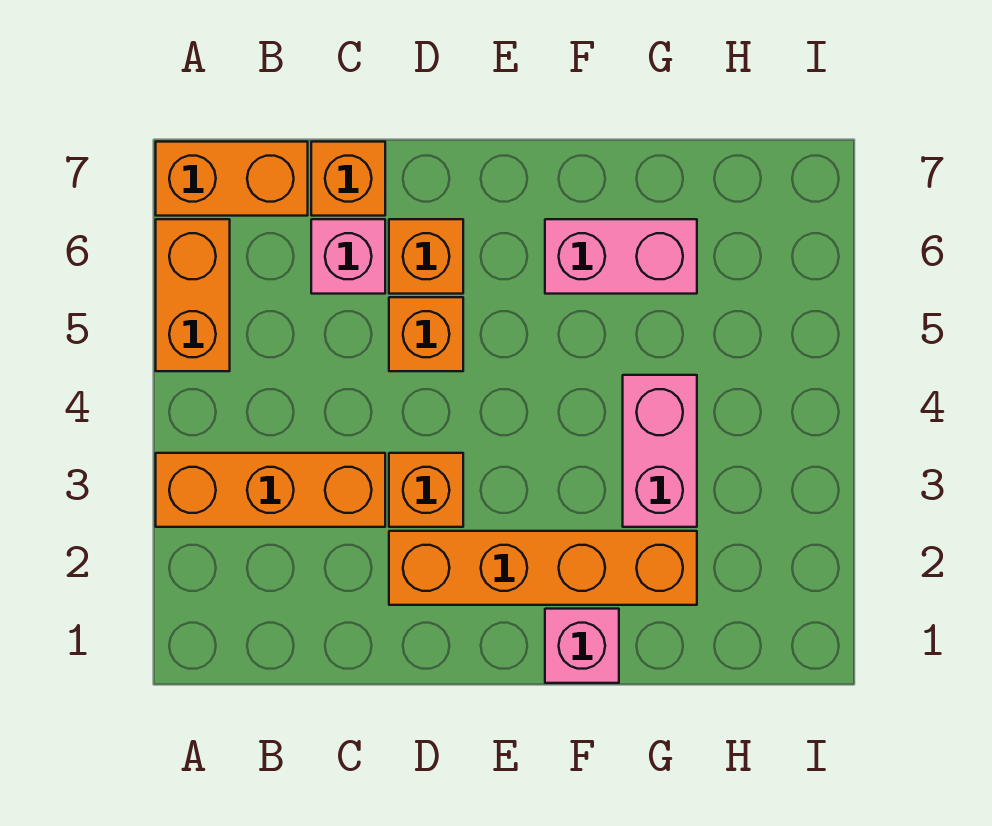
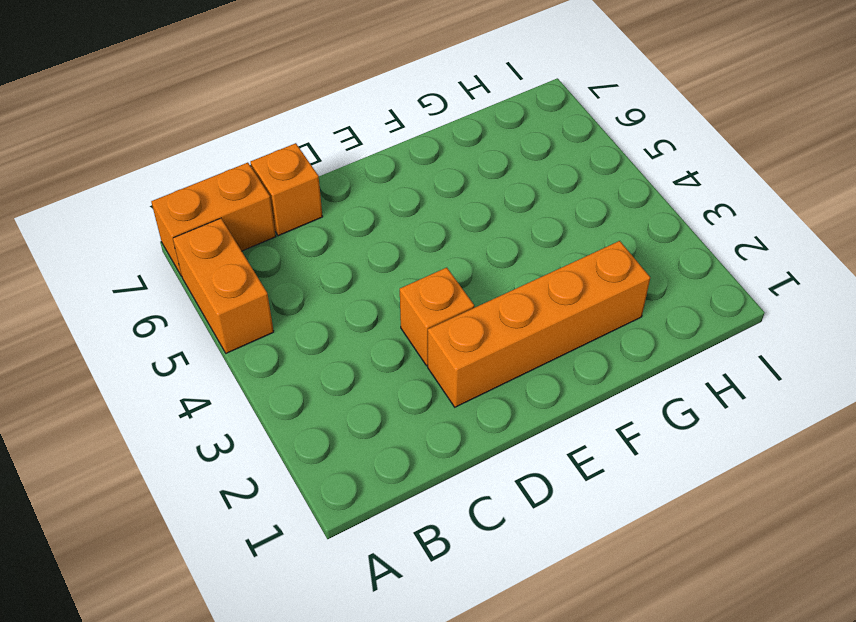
none -> orange 1x3 brick [156,453,385,527]
none -> pink 1x1 brick [311,219,385,294]
none -> orange 1x1 brick [389,297,463,371]

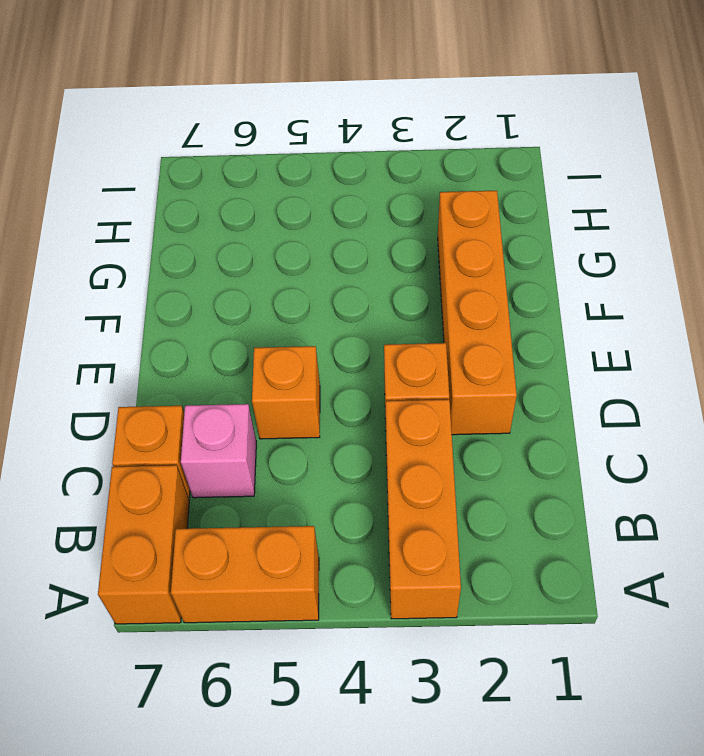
none -> orange 1x1 brick [389,219,463,294]
none -> pink 1x1 brick [545,609,619,683]
none -> pink 1x2 brick [545,219,697,294]

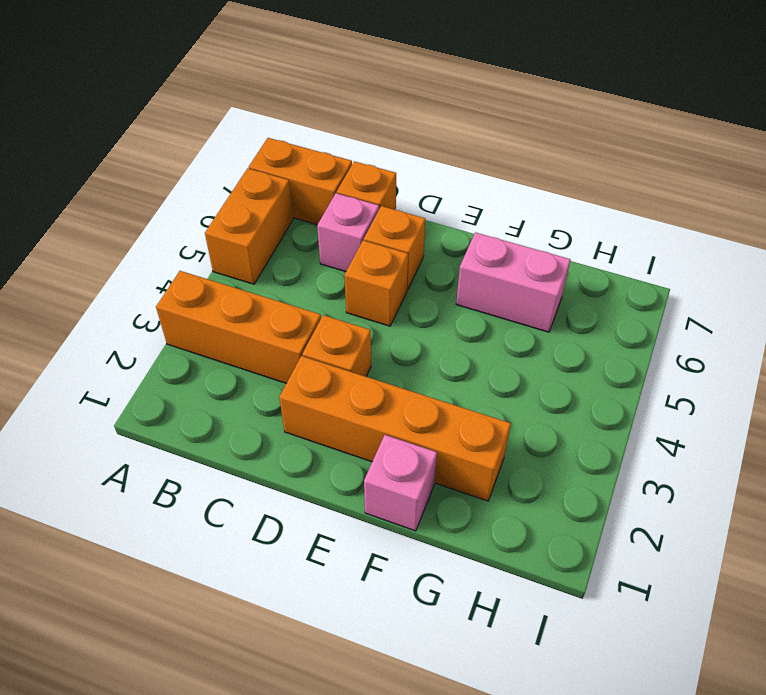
none -> pink 1x2 brick [623,375,697,527]

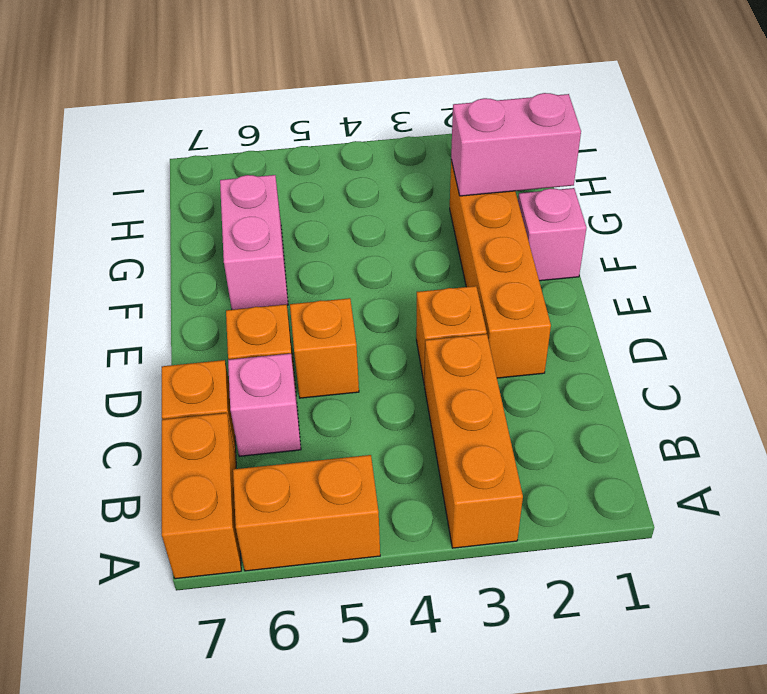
pink 1x2 brick [451,93,581,196] -> pink 1x2 brick moved to [623,375,697,527]

